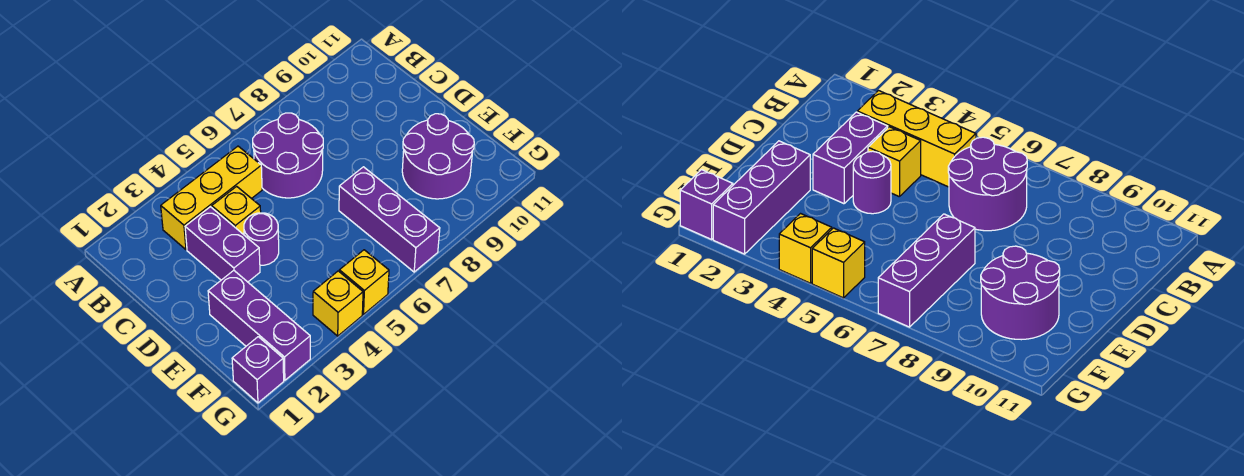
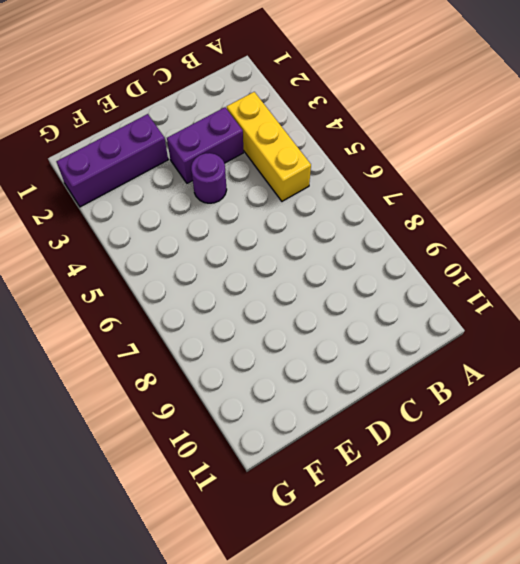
none -> purple 2x2 round brick [253,113,323,198]
none -> yellow 1x1 brick [212,186,261,235]

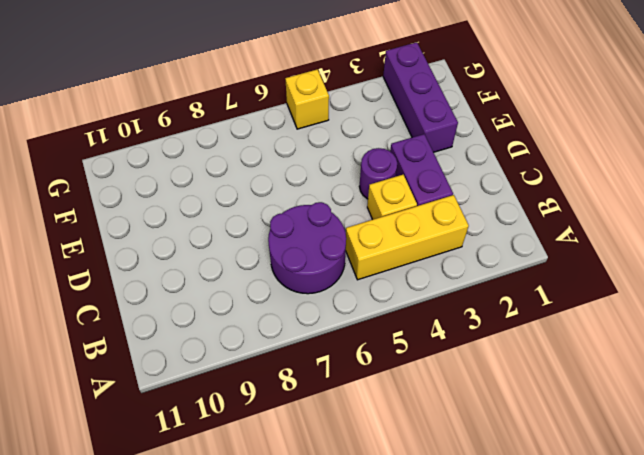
none -> purple 1x3 brick [339,167,440,272]
none -> purple 2x2 round brick [402,114,474,199]

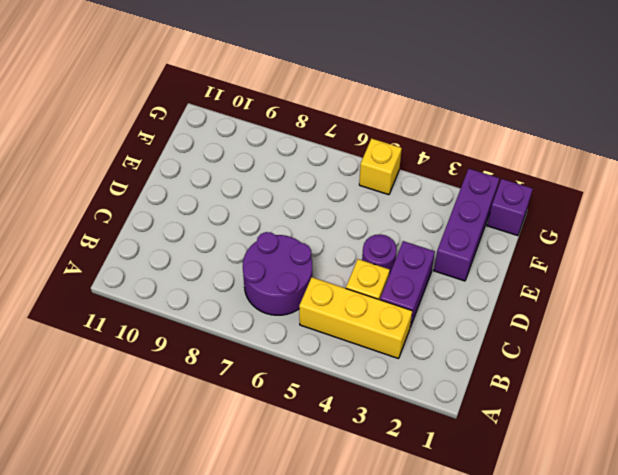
none -> purple 1x3 brick [339,167,440,272]
none -> purple 2x2 round brick [402,114,474,199]

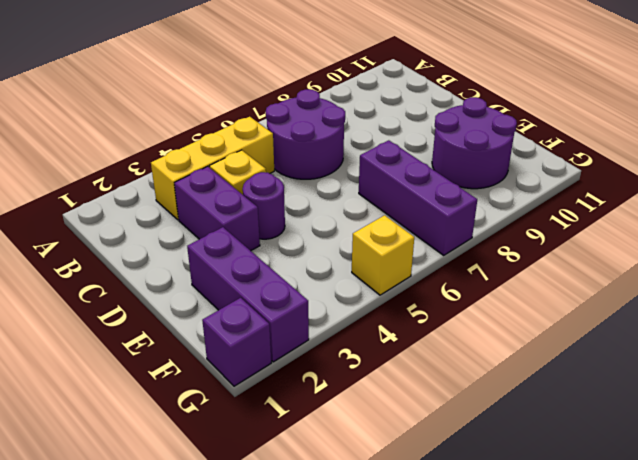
none -> yellow 1x1 brick [313,271,363,336]

